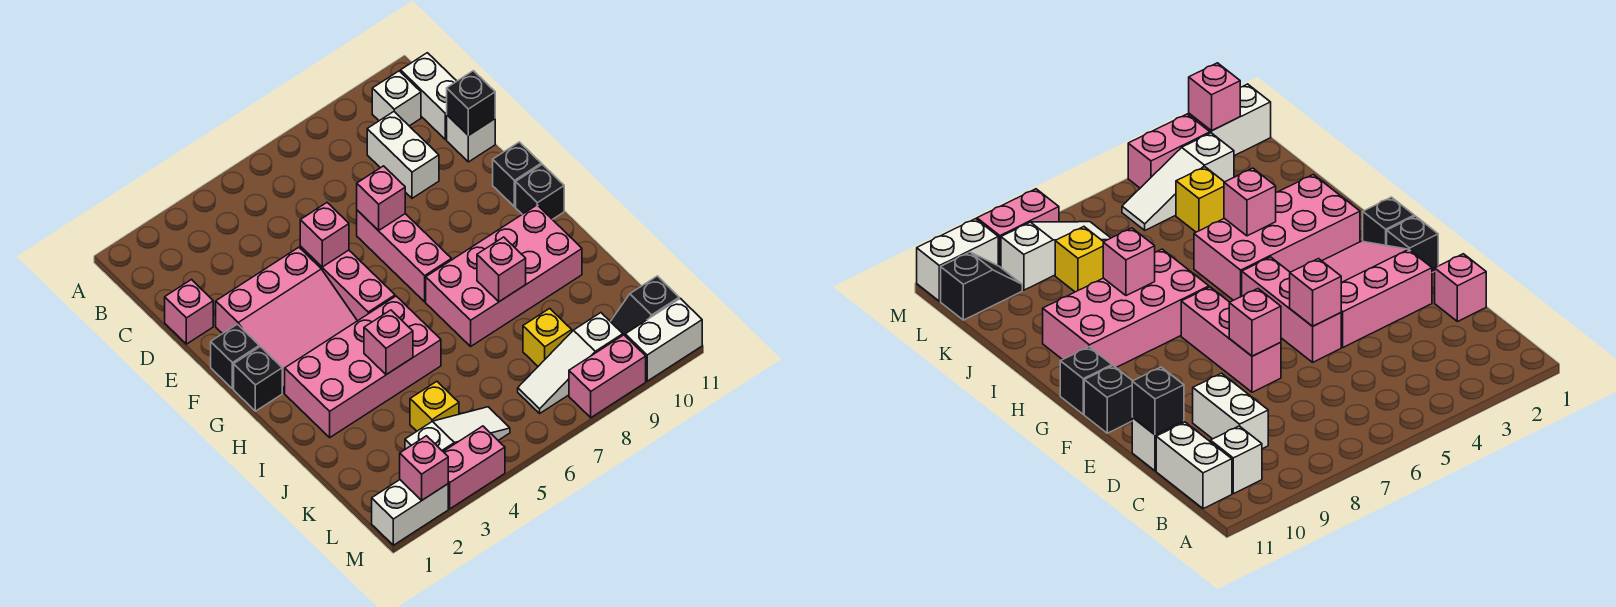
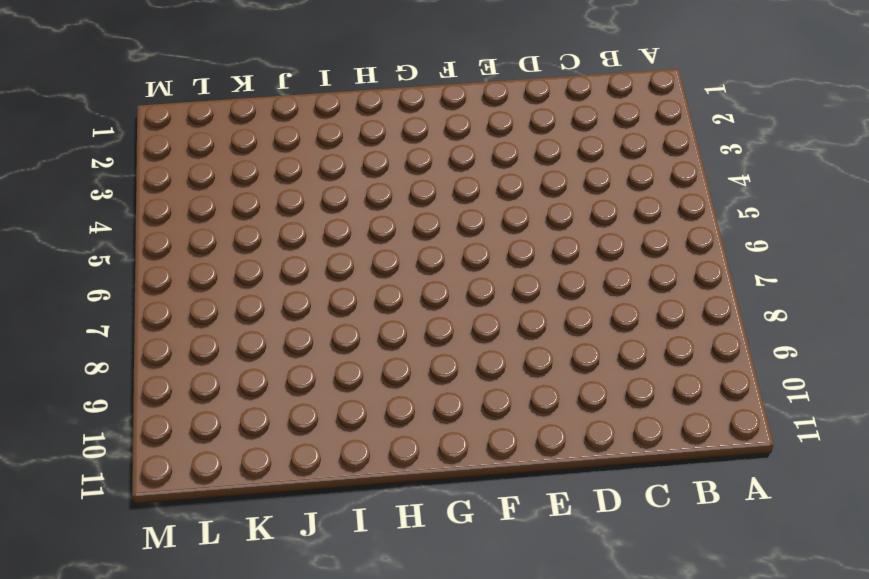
none -> white 1x1 brick [372,71,421,126]
none -> white 1x2 brick [401,53,456,140]
none -> white 1x2 brick [367,112,439,198]

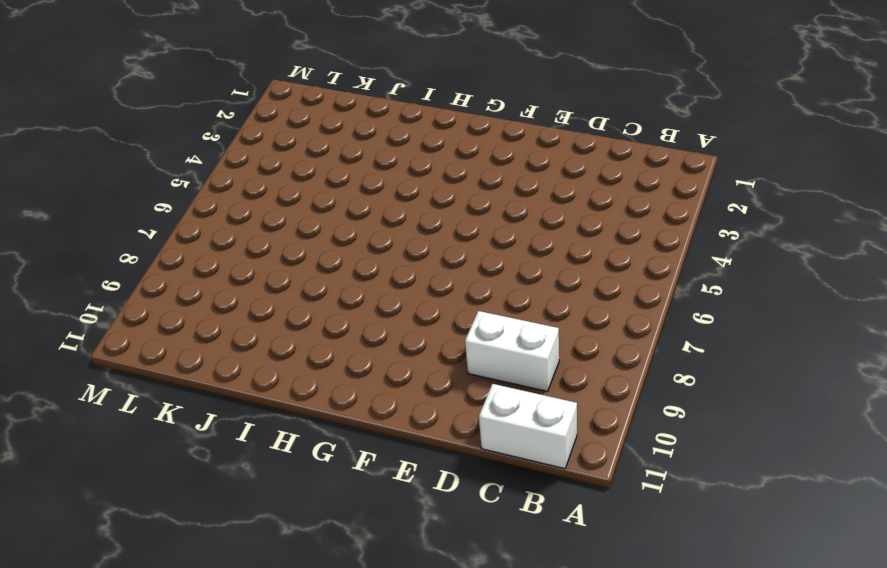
none -> white 1x1 brick [372,71,421,126]
none -> pink 1x1 brick [165,280,213,344]
none -> white 1x1 brick [447,115,495,162]

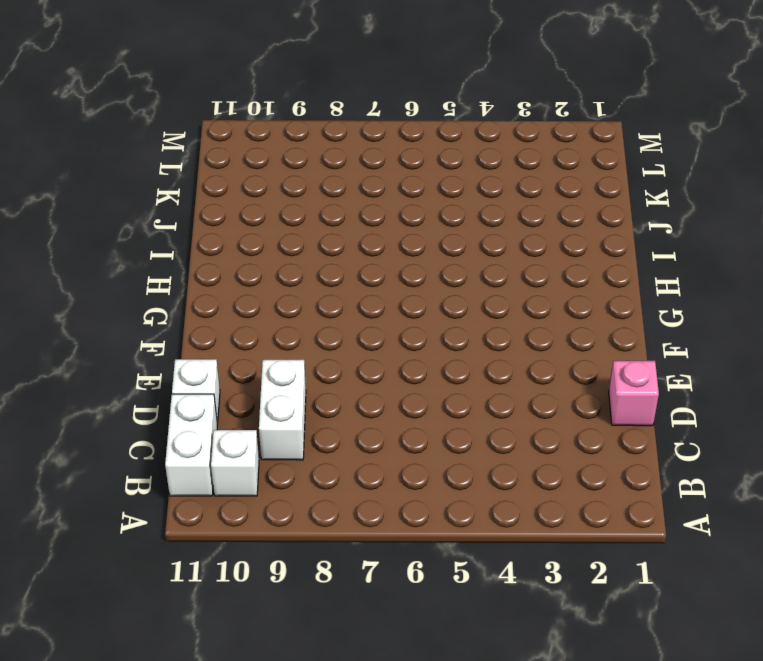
none -> pink 3x3 slope [216,247,357,393]
none -> pink 1x3 brick [300,246,395,321]
none -> pink 1x3 brick [357,210,451,302]

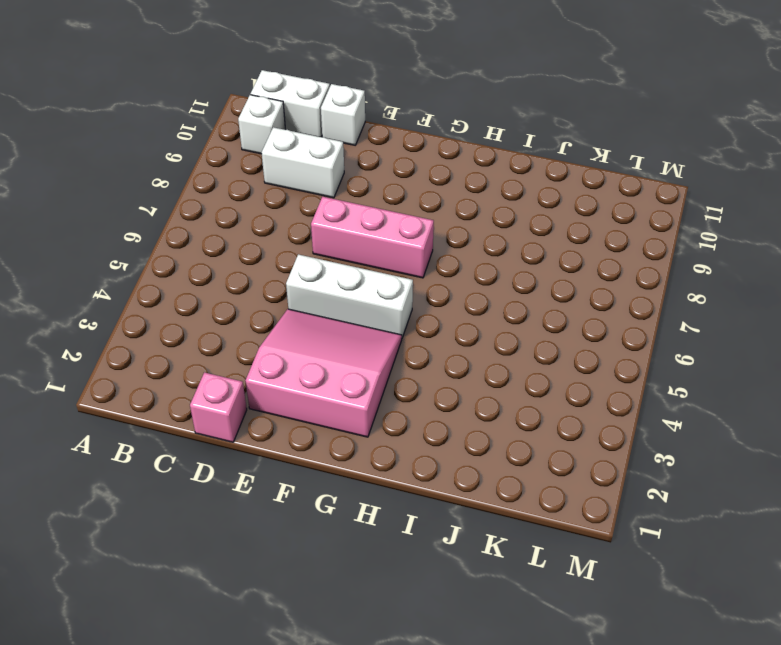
pink 3x3 slope [245,309,402,437] -> pink 3x3 slope turned to [216,247,357,393]
white 1x3 brick [286,254,413,337] -> pink 1x3 brick [300,246,395,321]
none -> black 1x1 brick [211,324,259,389]
none -> black 1x1 brick [493,142,541,207]
none -> black 1x1 brick [234,347,282,411]

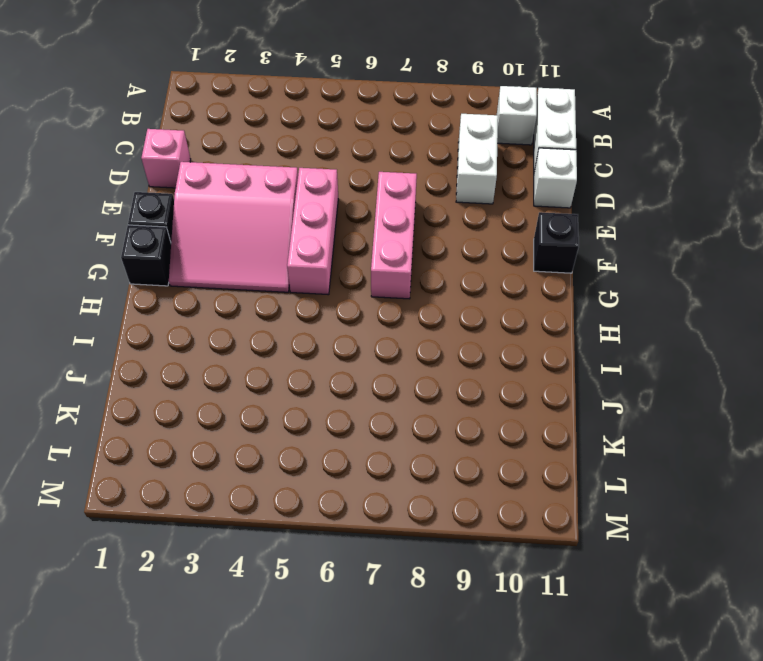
none -> black 1x1 brick [516,164,564,219]
none -> pink 2x4 brick [285,296,441,437]
none -> pink 2x4 brick [426,205,582,346]

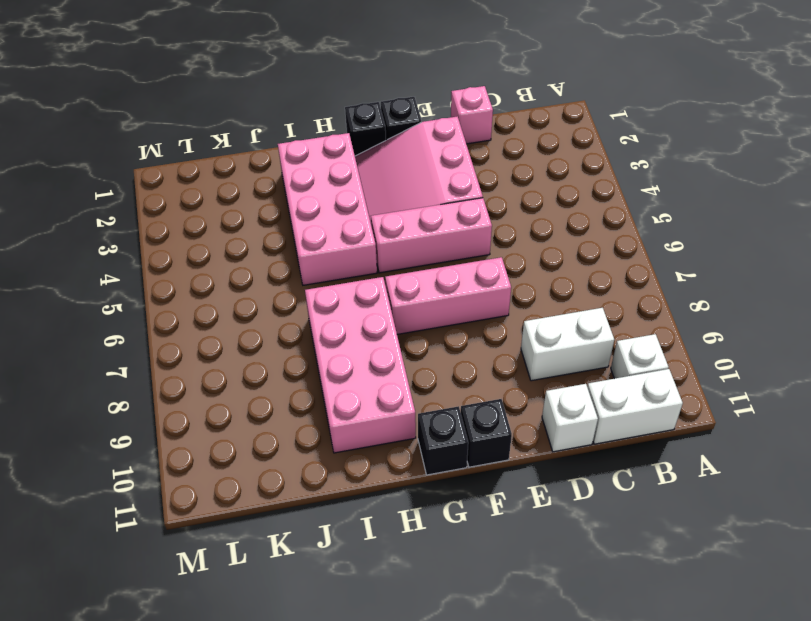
none -> yellow 1x1 brick [410,381,459,431]
none -> yellow 1x1 brick [523,308,572,366]
none -> white 1x3 slope [405,407,510,451]

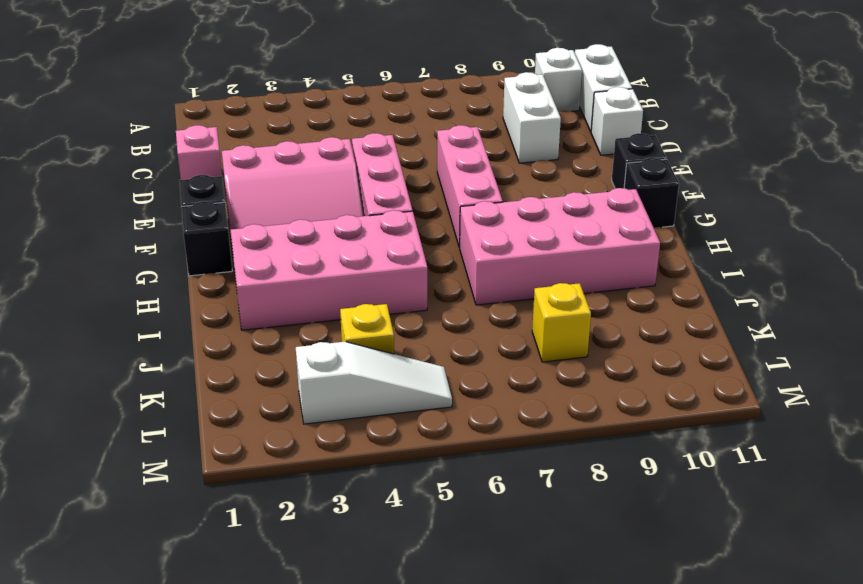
none -> white 1x3 slope [518,313,623,413]
none -> black 1x2 slope [610,276,679,335]
none -> white 1x2 brick [372,480,448,545]

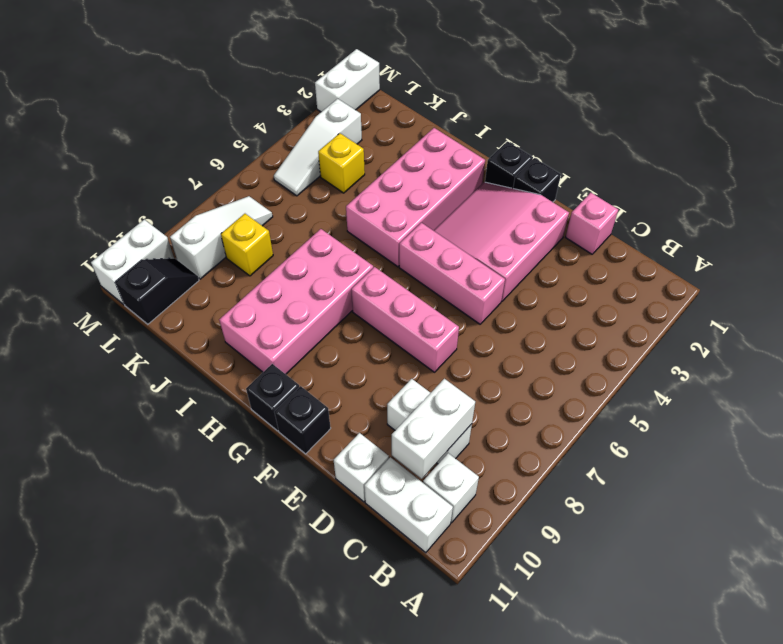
white 1x2 brick [392,379,475,479] -> none
none -> pink 1x2 brick [443,426,505,509]
none -> pink 1x2 brick [569,335,646,418]
none -> black 1x1 brick [447,71,495,136]

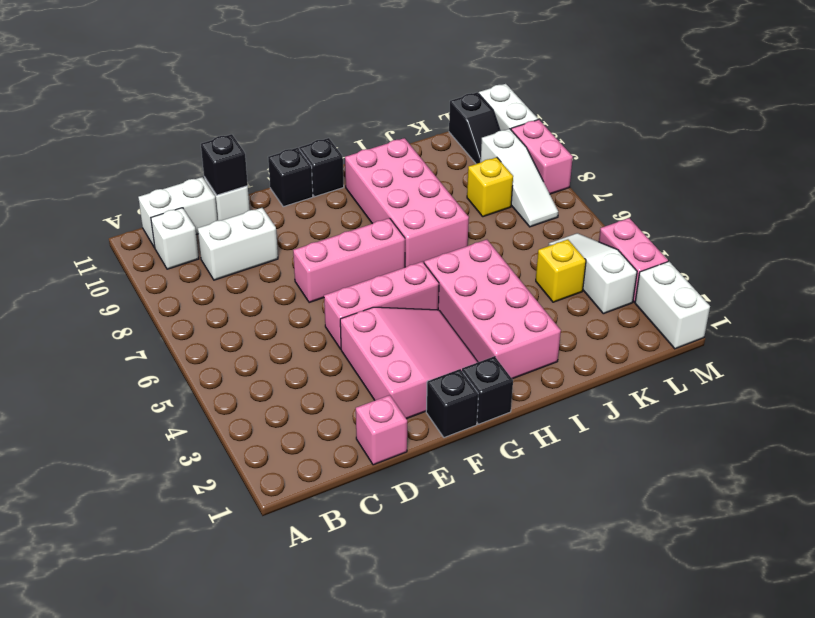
none -> pink 1x1 brick [300,203,349,267]
none -> pink 1x1 brick [357,166,405,231]
none -> pink 1x1 brick [364,310,413,375]

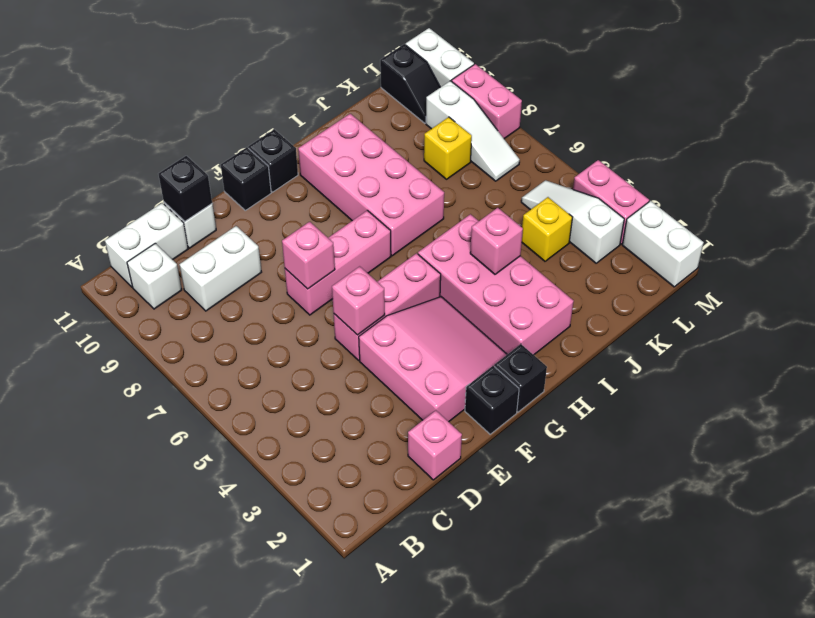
none -> pink 1x1 brick [477,237,526,302]
none -> pink 1x1 brick [400,436,448,501]

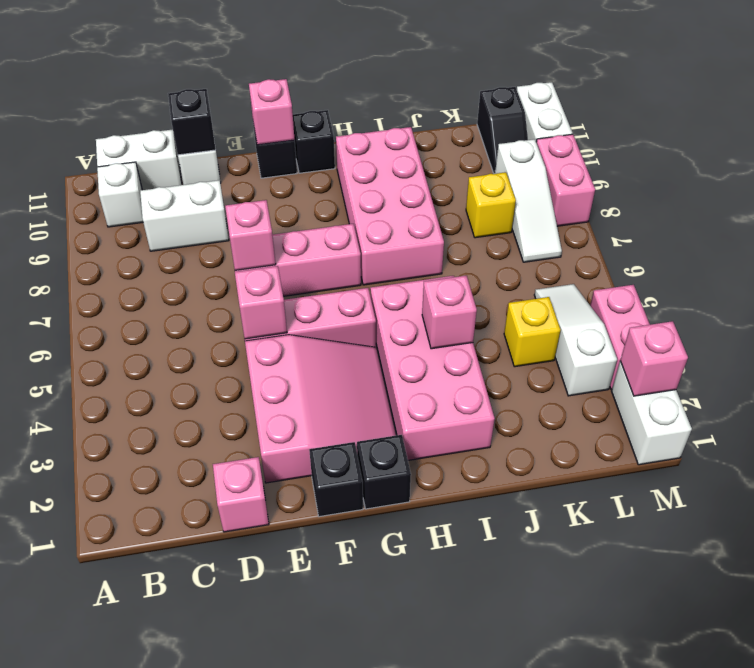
pink 1x1 brick [249,79,295,145] -> pink 1x1 brick moved to [477,237,526,302]

